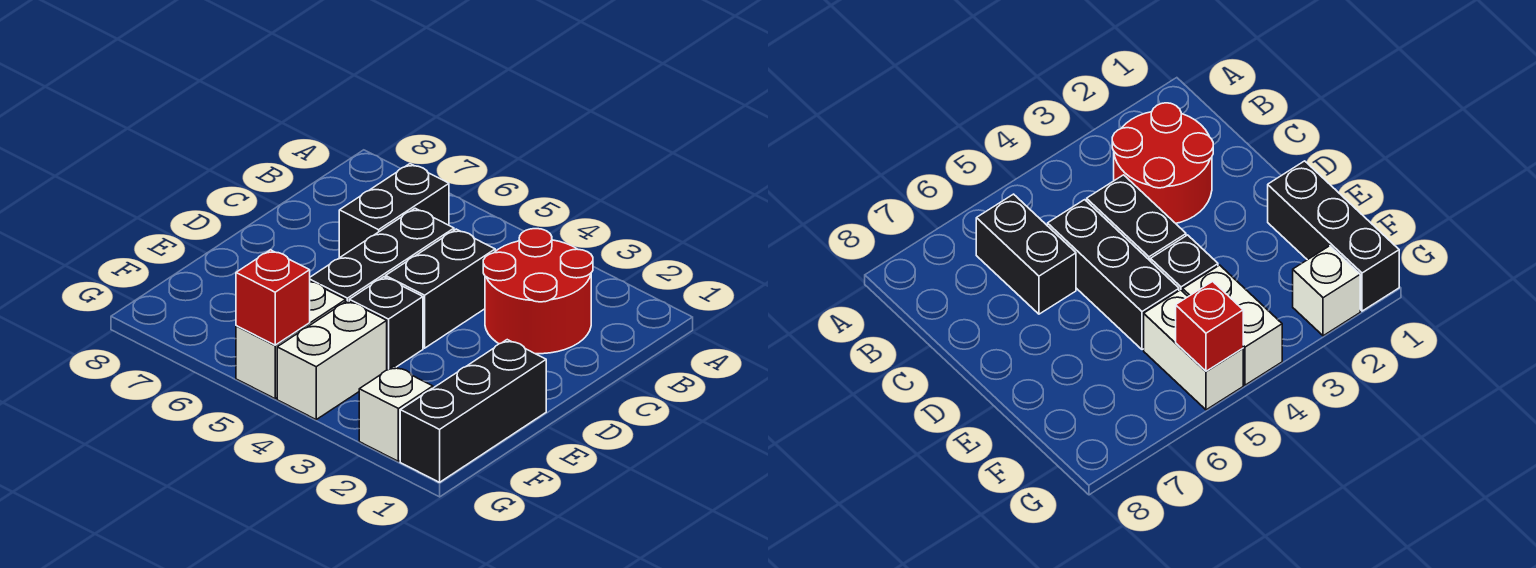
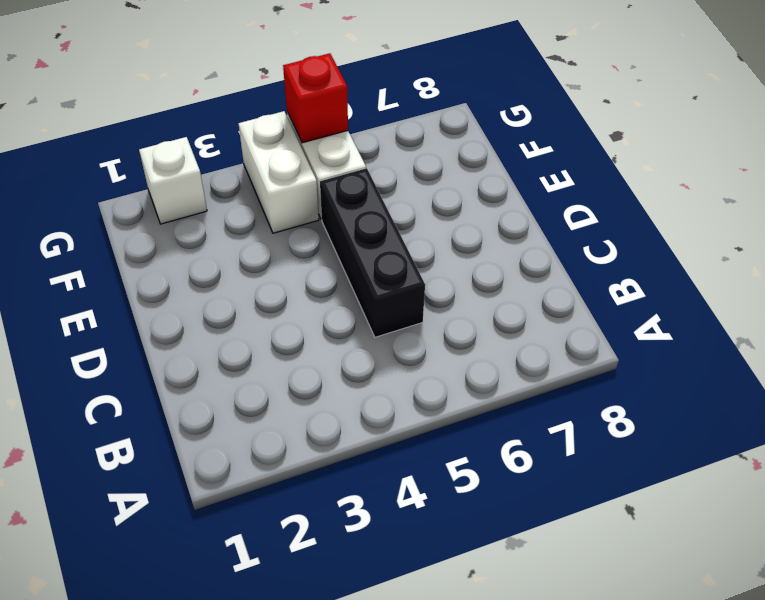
none -> red 2x2 round brick [483,229,593,354]
none -> black 1x2 brick [339,164,449,258]

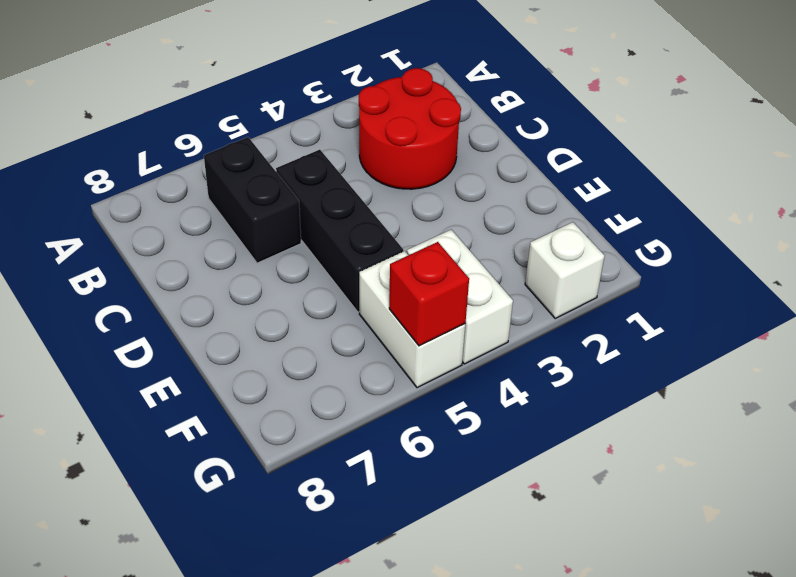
none -> black 1x2 brick [386,229,495,348]
none -> black 1x3 brick [400,340,546,482]

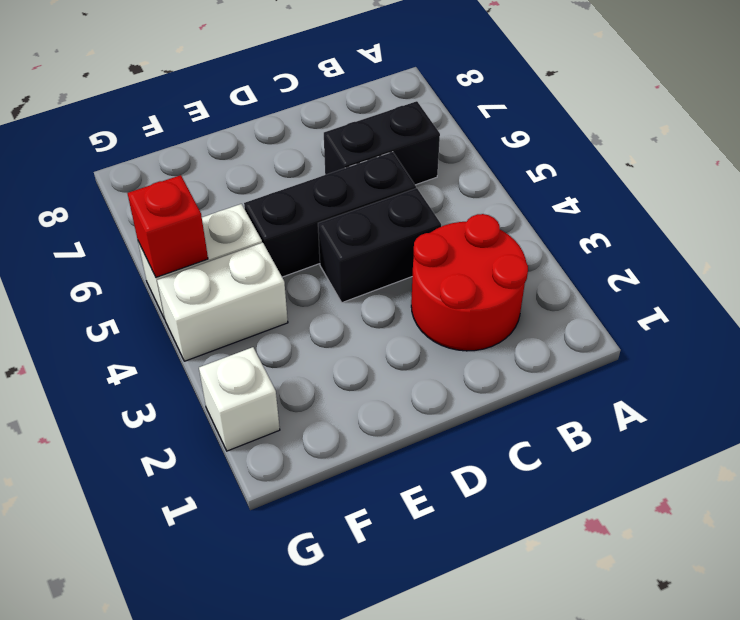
none -> black 1x3 brick [400,340,546,482]
none -> black 1x1 brick [349,277,423,370]

